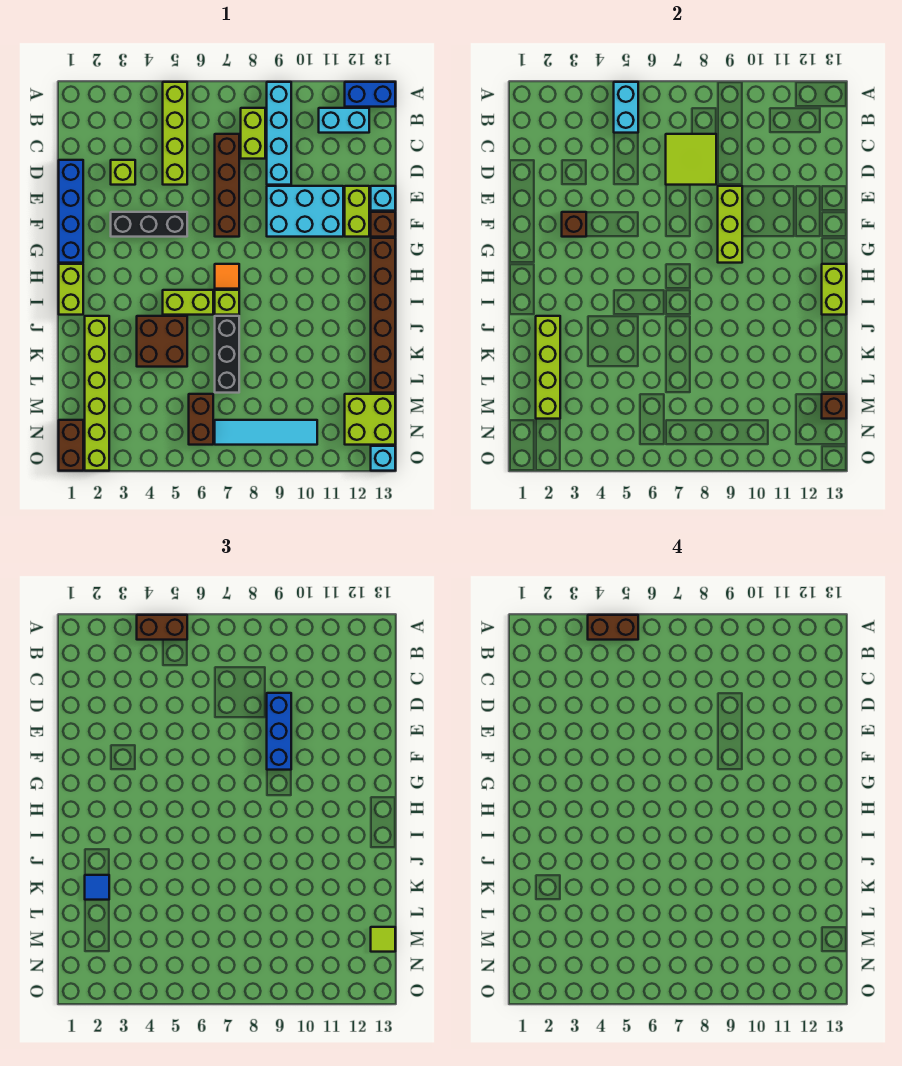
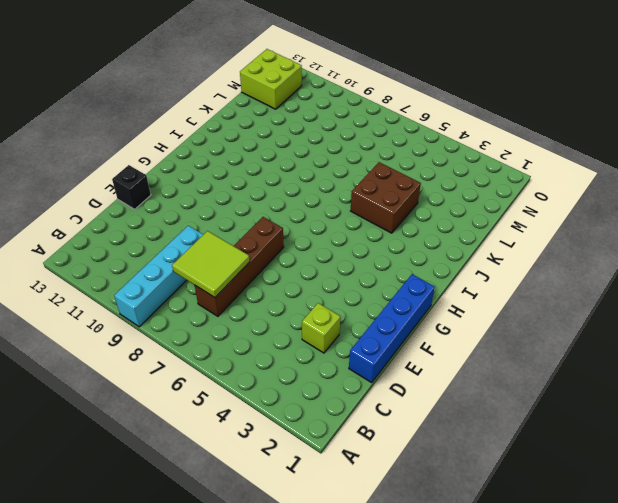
black 1x1 brick [112,165,151,209] -> cyan 1x1 brick [371,186,395,211]
none -> lime 1x4 brick [163,82,187,185]
none -> blue 1x2 brick [345,82,395,107]
none -> lime 1x2 brick [241,108,265,159]
none -> cyan 1x2 brick [319,108,369,133]

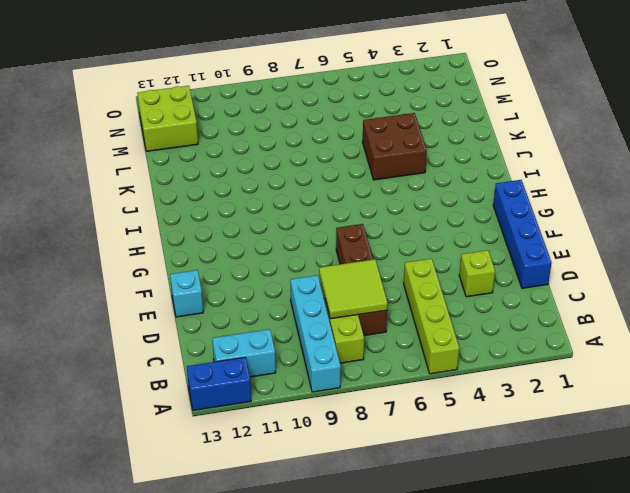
none -> cyan 2x3 brick [267,186,343,237]
none -> lime 1x2 brick [345,186,369,237]
none -> black 1x3 brick [111,212,187,237]
none -> brown 1x1 brick [371,212,395,237]

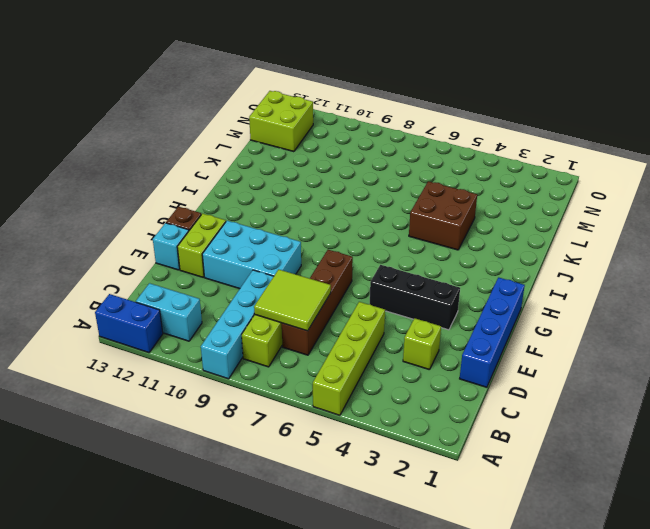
none -> brown 1x6 brick [371,238,395,393]
none -> lime 1x2 brick [59,264,83,315]
none -> orange 1x1 tile [215,264,239,289]
none -> lime 1x2 brick [163,290,213,315]

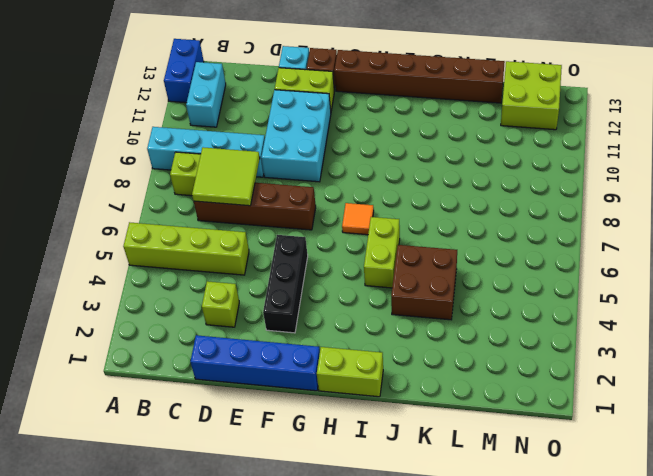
none -> lime 1x1 brick [215,290,239,315]
none -> lime 1x6 brick [85,316,109,471]
none -> black 1x3 brick [215,316,239,393]
none -> brown 1x2 brick [189,394,213,445]

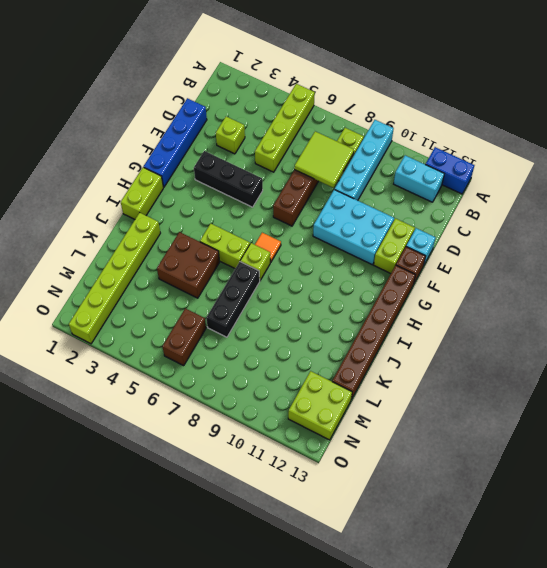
none -> brown 1x2 brick [59,420,83,471]
none -> cyan 1x4 tile [215,420,317,445]
none -> cyan 1x1 brick [371,446,395,471]
none -> cyan 1x2 brick [614,82,638,133]

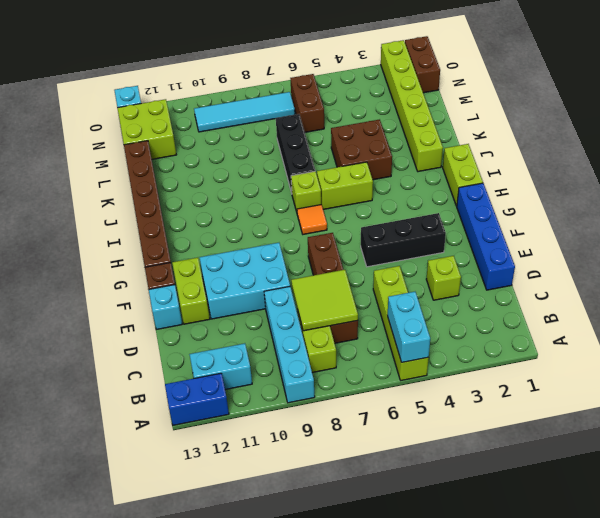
none -> lime 1x3 brick [718,186,742,263]
none -> brown 1x1 brick [562,212,586,237]
none -> lime 1x2 brick [822,264,846,315]
none -> lime 1x4 brick [536,316,560,419]

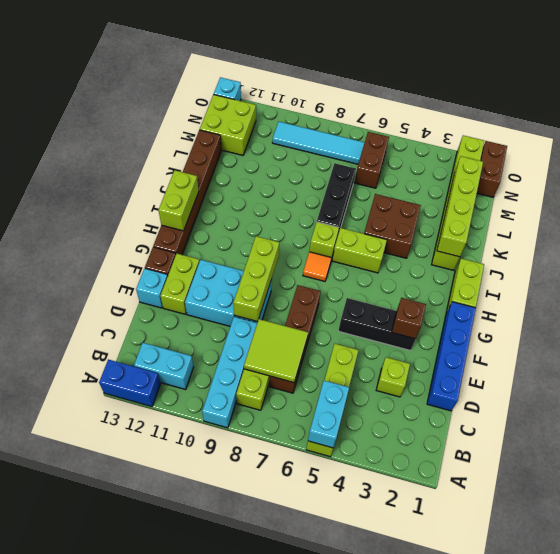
none -> brown 1x1 brick [822,394,846,419]
none -> brown 1x2 brick [137,615,187,640]
none -> blue 1x3 brick [267,693,291,770]
none -> blue 1x1 tile [85,875,109,900]

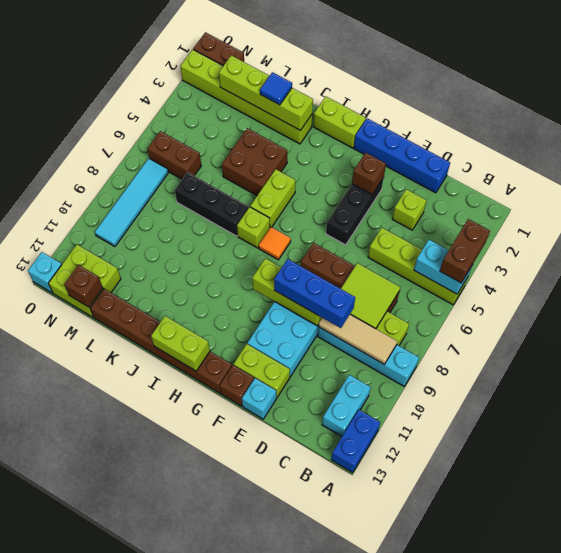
tan 1x3 tile [318,314,397,364] -> none
none -> lime 1x1 tile [371,927,395,952]
none -> brown 1x2 brick [588,615,638,640]

